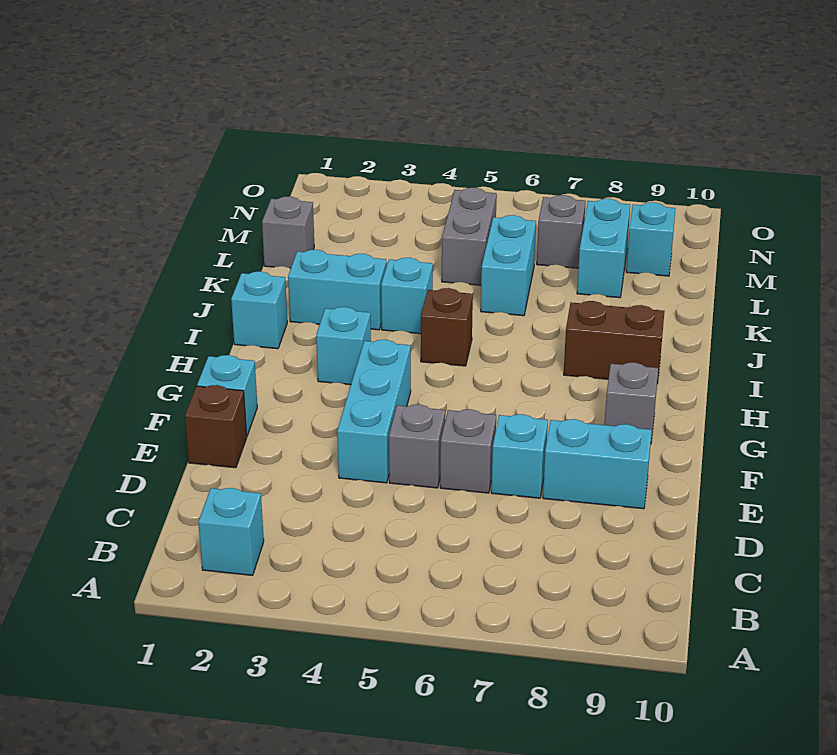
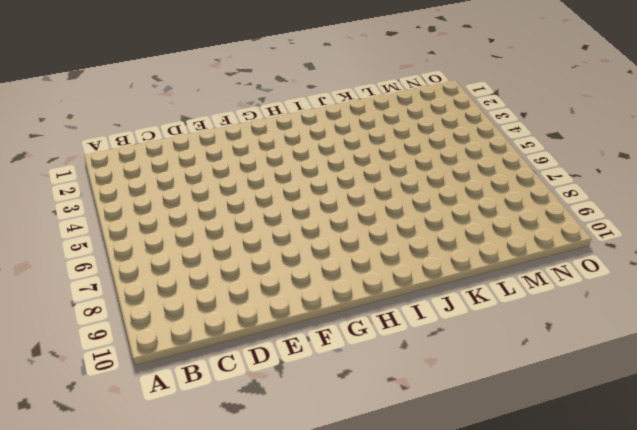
none -> cyan 1x1 brick [198,488,264,576]
none -> brown 1x1 brick [185,385,247,468]
none -> cyan 1x3 brick [337,340,411,483]

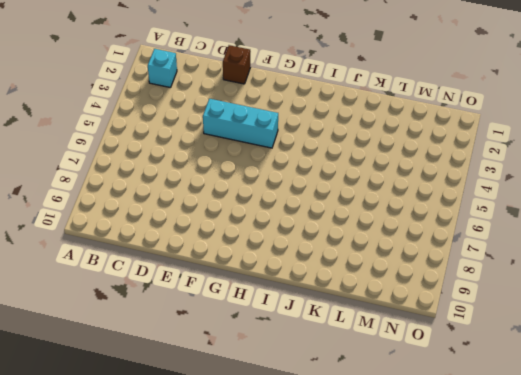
none -> grey 1x1 brick [389,404,445,488]
none -> grey 1x1 brick [440,409,496,493]
none -> cyan 1x1 brick [491,414,548,498]

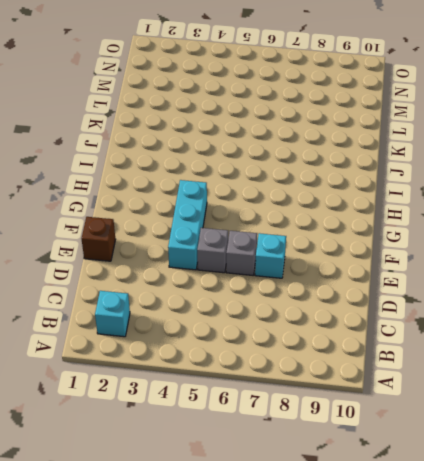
none -> cyan 1x2 brick [543,419,652,509]
none -> cyan 1x1 brick [197,355,257,435]
none -> grey 1x1 brick [605,362,658,441]

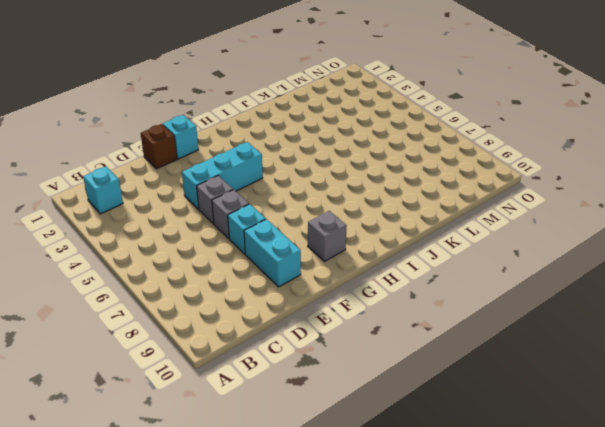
none -> cyan 1x1 brick [316,307,371,385]
none -> cyan 1x1 brick [231,272,287,349]
none -> brown 1x1 brick [421,288,473,366]

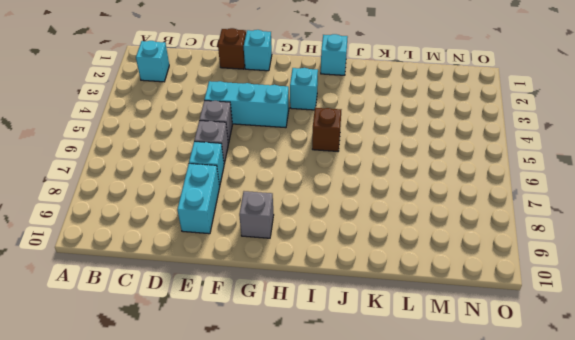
none -> brown 1x2 brick [564,301,664,384]
none -> cyan 1x2 brick [288,250,387,330]
none -> cyan 1x1 brick [381,258,433,334]

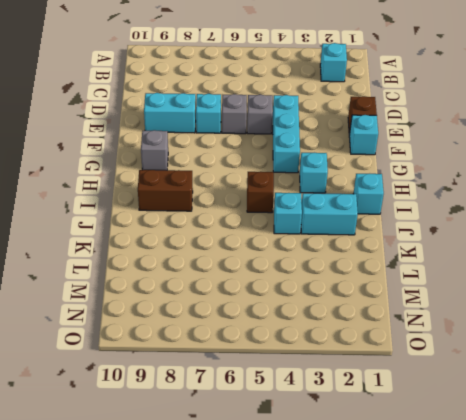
none -> cyan 1x2 brick [481,215,536,316]
none -> grey 1x1 brick [262,196,314,269]
none -> grey 1x2 brick [442,188,497,285]

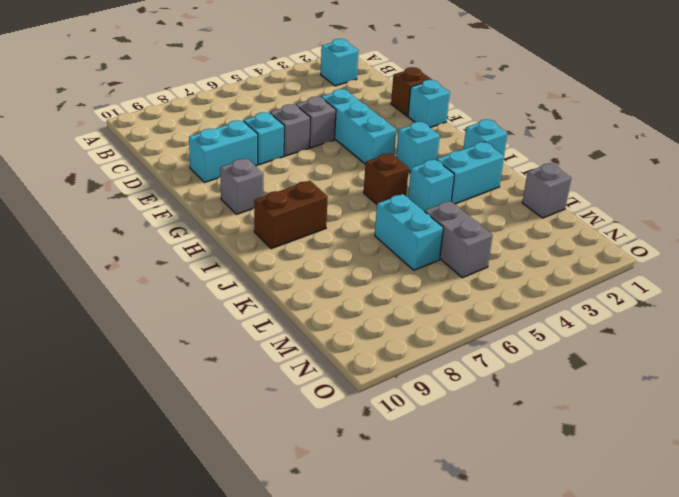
none -> cyan 1x2 brick [577,199,630,298]
none -> grey 1x1 brick [537,195,586,268]
none -> cyan 1x1 brick [626,202,675,276]

